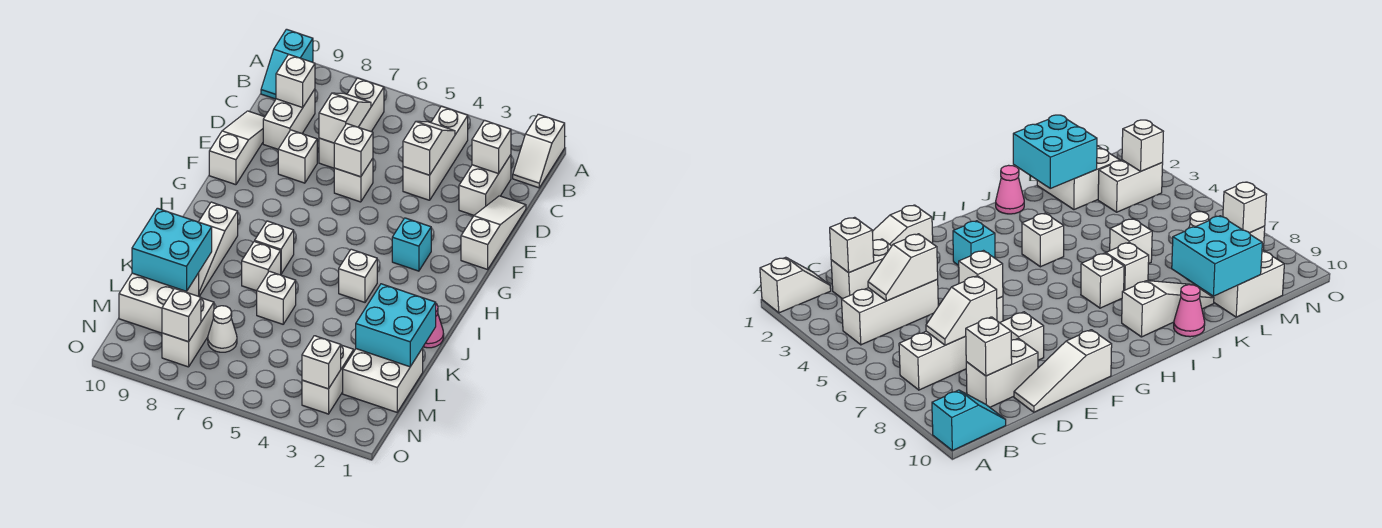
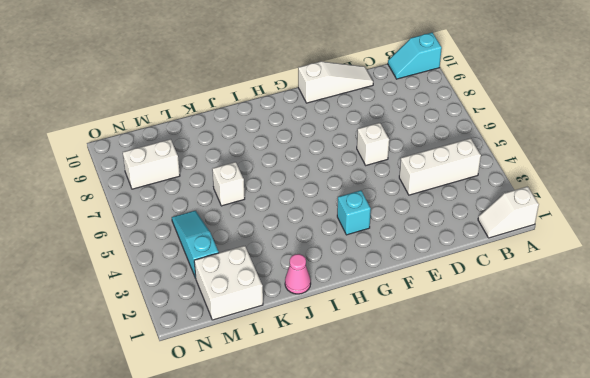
cyan 1x3 slope [172,211,219,278] -> white 1x2 brick [302,345,354,414]
none -> white 1x3 brick [319,78,384,168]
none -> white 1x2 brick [459,155,511,215]
none -> white 1x2 brick [263,89,315,149]
none -> white 1x3 slope [461,196,526,269]

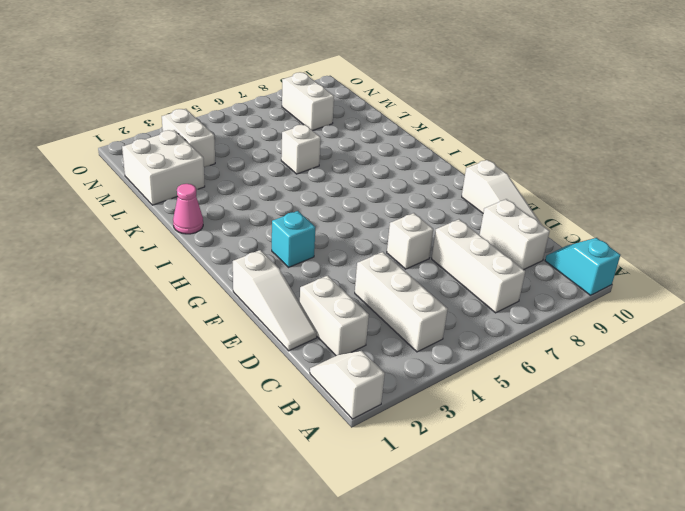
none -> white 1x1 brick [278,130,317,183]
none -> white 1x1 brick [339,249,377,302]
none -> white 1x1 brick [255,221,294,274]
none -> white 1x3 slope [199,202,238,296]

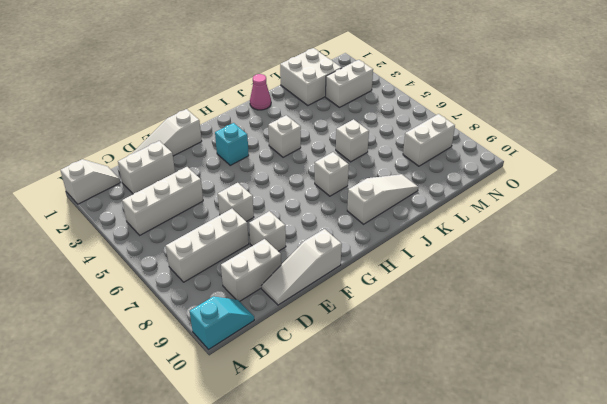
none -> white 1x1 brick [242,241,281,291]
none -> pink 1x1 cone [1174,285,1205,337]
none -> white 2x2 brick [119,273,199,333]
none -> white 1x1 cone [208,306,237,352]

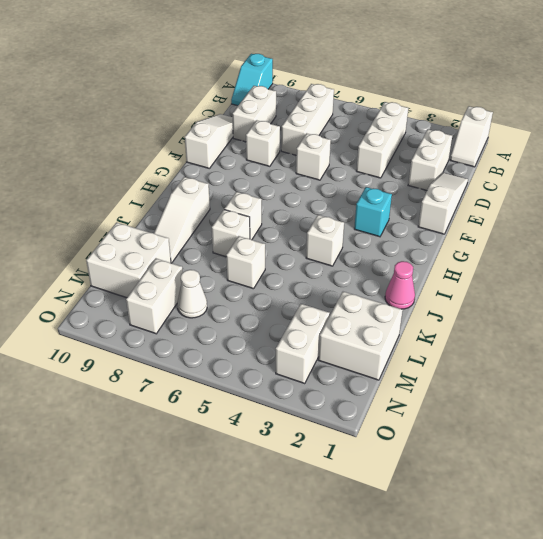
none -> pink 1x1 cone [1174,285,1205,337]
none -> white 1x1 brick [472,120,511,174]
none -> white 1x2 slope [403,121,455,175]
none -> white 1x2 slope [319,93,371,143]

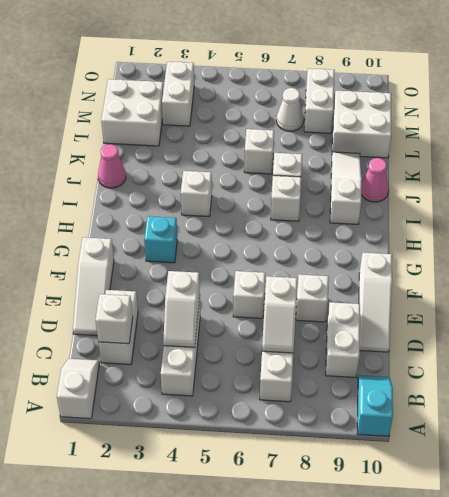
none -> white 1x1 brick [276,54,315,108]
none -> white 1x1 brick [334,124,373,177]
none -> cyan 2x2 brick [356,284,436,367]
none -> cyan 2x2 brick [132,208,212,291]

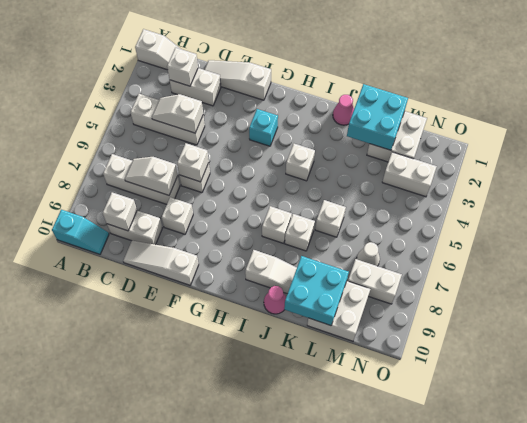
none -> white 1x1 brick [302,336,341,389]
none -> white 1x1 brick [162,289,201,342]

